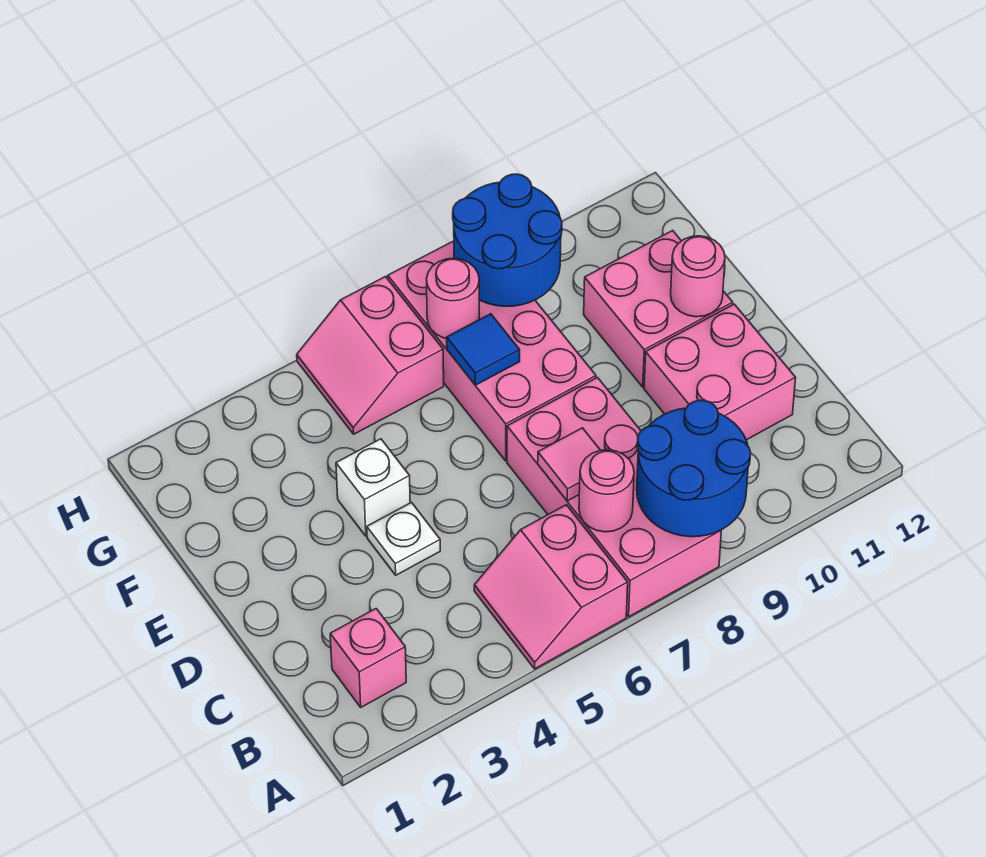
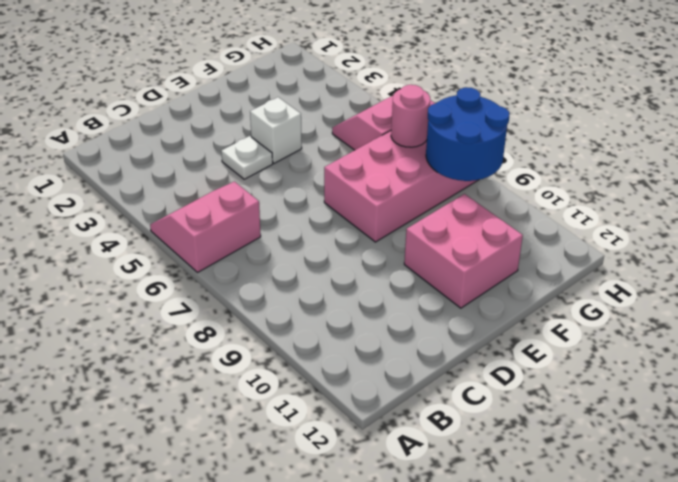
none -> pink 2x4 brick [507,378,721,617]
none -> pink 1x1 brick [330,609,406,707]
none -> pink 2x2 brick [644,304,796,440]

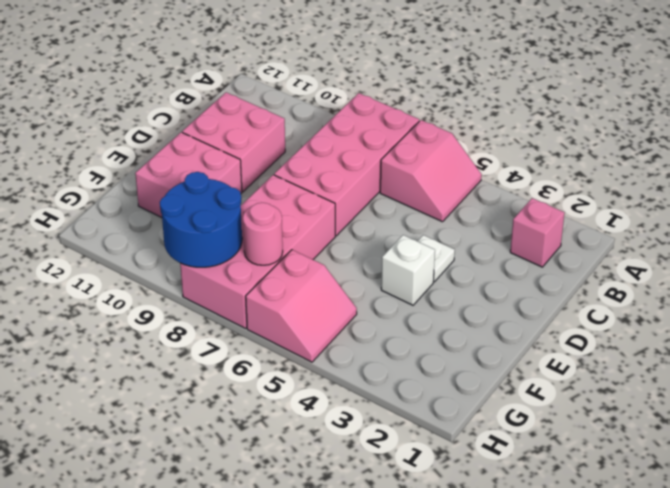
none -> blue 2x2 round brick [637,400,751,537]
none -> pink 1x1 round brick [579,450,634,532]
none -> pink 1x1 tile [538,428,600,501]

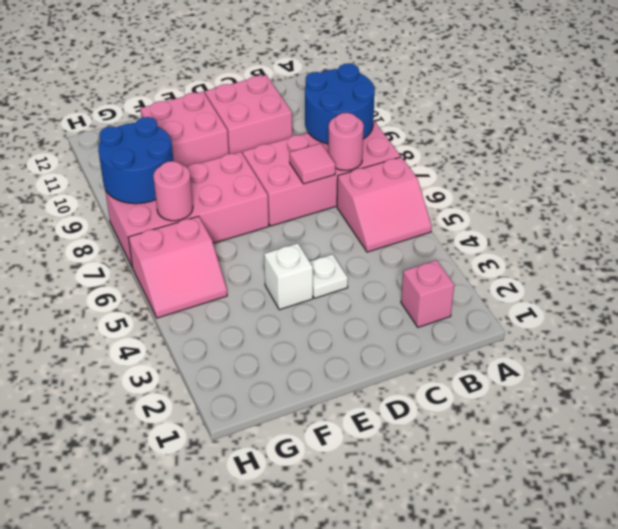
none -> pink 1x1 round brick [671,236,725,317]
none -> blue 1x1 tile [447,314,520,385]

